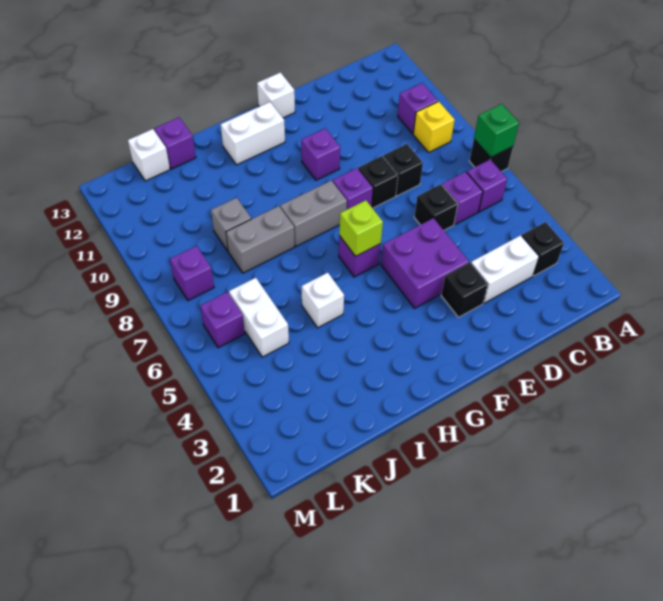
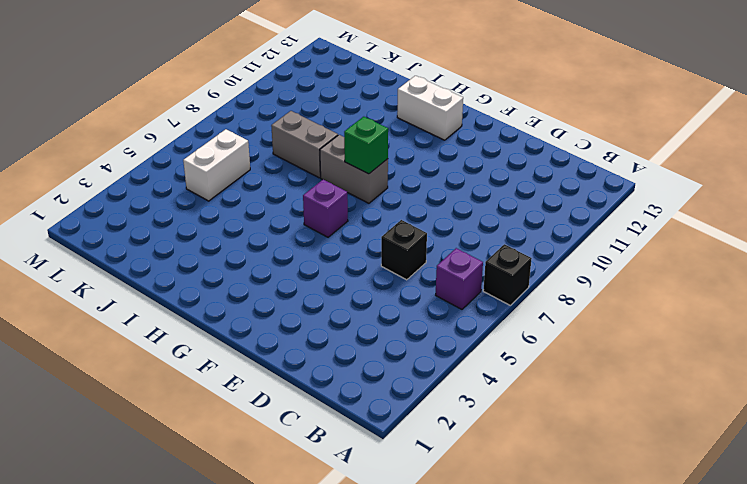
green 1x1 brick [344,117,388,174] -> green 1x1 brick moved to [474,104,519,157]
none -> black 1x1 brick [522,222,564,276]
none -> yellow 1x1 brick [413,101,455,152]
none -> purple 1x1 brick [398,83,438,134]

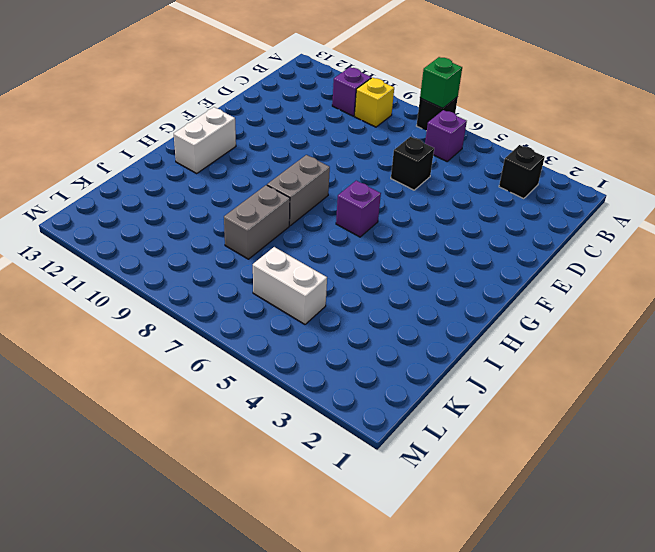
none -> white 1x2 brick [471,235,539,303]
none -> purple 1x1 brick [442,172,483,224]
none -> black 1x1 brick [383,144,423,196]

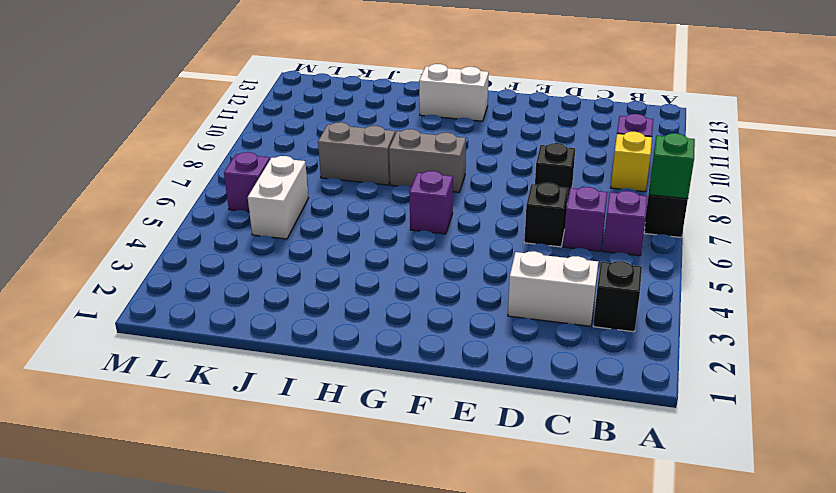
none -> black 1x1 brick [441,263,488,317]
none -> purple 2x2 brick [381,218,469,308]
none -> black 1x1 brick [358,156,398,208]

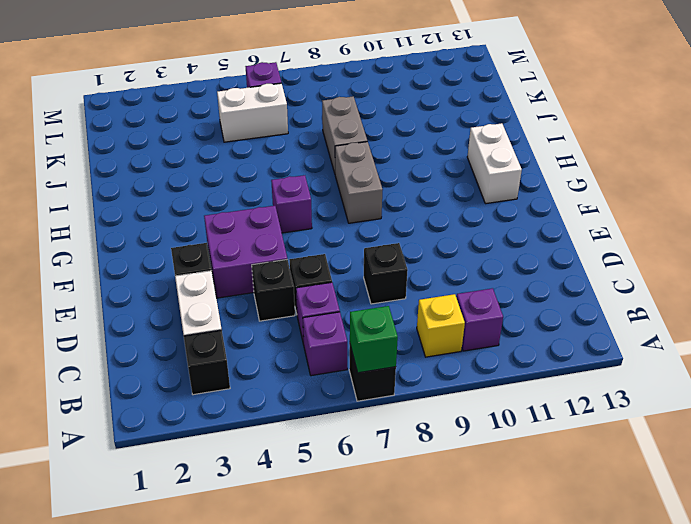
black 1x1 brick [252,259,295,321] -> black 1x1 brick moved to [358,156,398,208]
none -> purple 1x1 brick [333,168,373,209]
none -> purple 1x1 brick [301,129,340,180]
none -> white 1x1 brick [257,72,295,118]

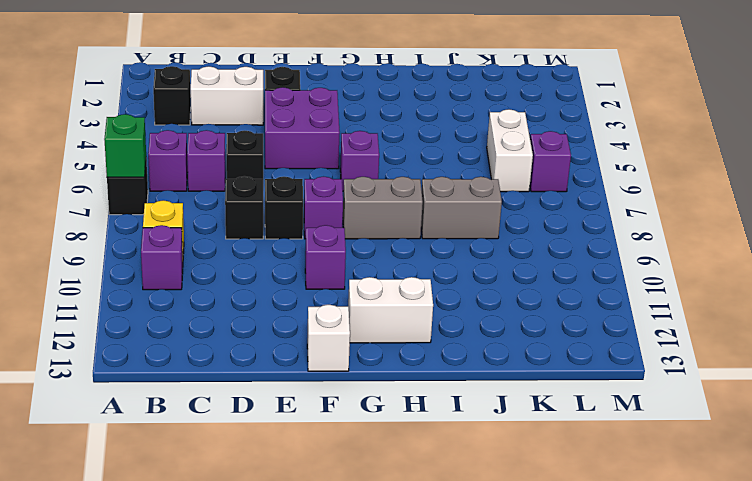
none -> white 1x1 brick [302,273,344,328]
none -> grey 1x1 brick [211,198,251,251]
none -> purple 1x1 brick [154,117,196,169]

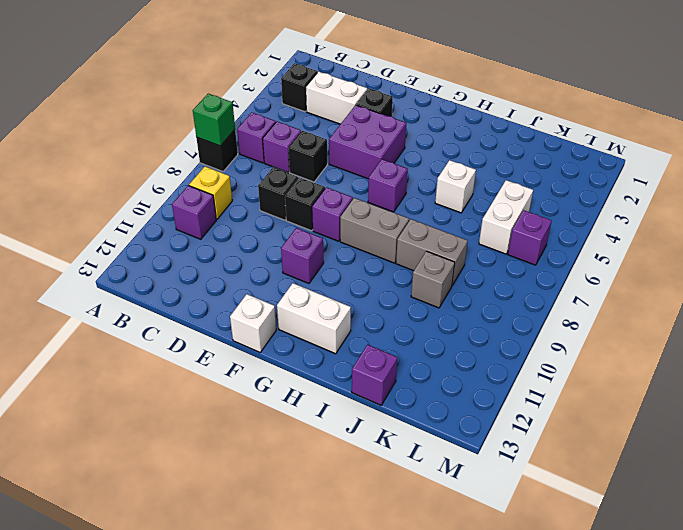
none -> white 1x1 brick [128,129,170,181]
none -> purple 1x1 brick [170,246,214,301]
none -> lime 1x1 brick [339,200,383,256]

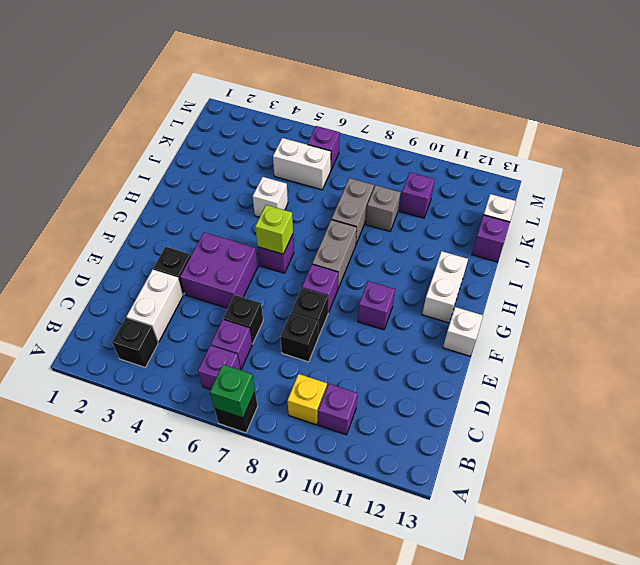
purple 1x1 brick [400,172,435,218] -> purple 1x1 brick moved to [170,246,214,301]

